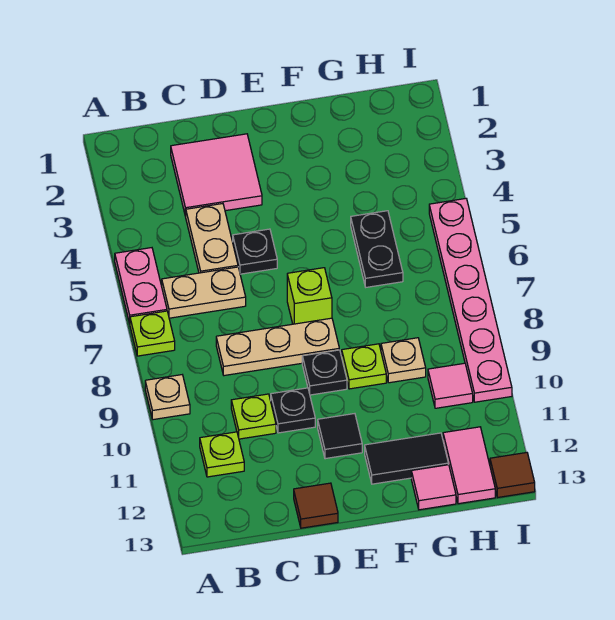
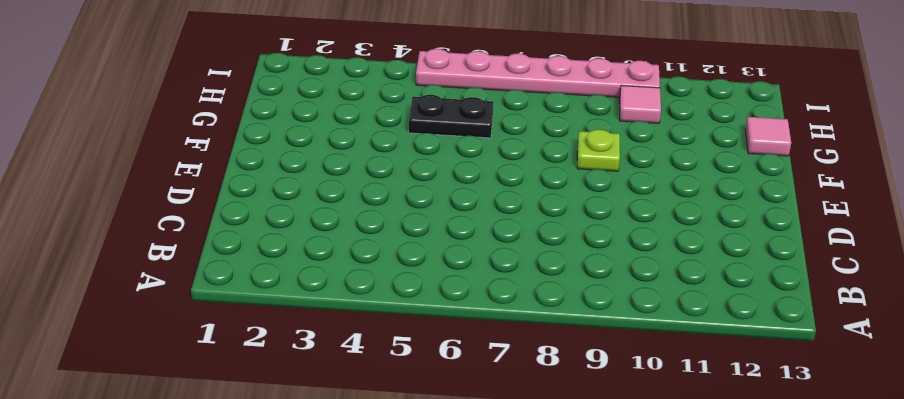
none -> pink 1x2 plate [115,248,167,324]
none -> lime 1x1 plate [130,311,175,356]
none -> tan 1x1 plate [145,375,190,420]

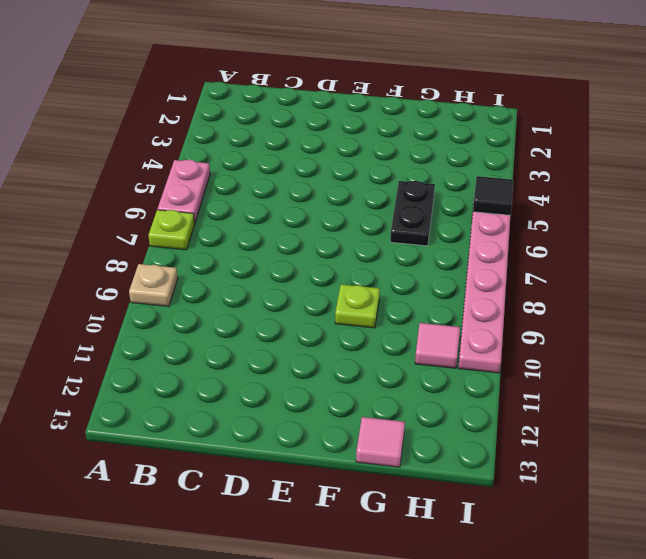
black 1x1 tile [473,176,513,215] -> black 1x1 tile moved to [318,414,362,459]
none -> tan 1x2 plate [162,267,246,318]
none -> lime 1x1 plate [200,432,244,477]
none -> pink 2x2 tile [171,134,262,217]

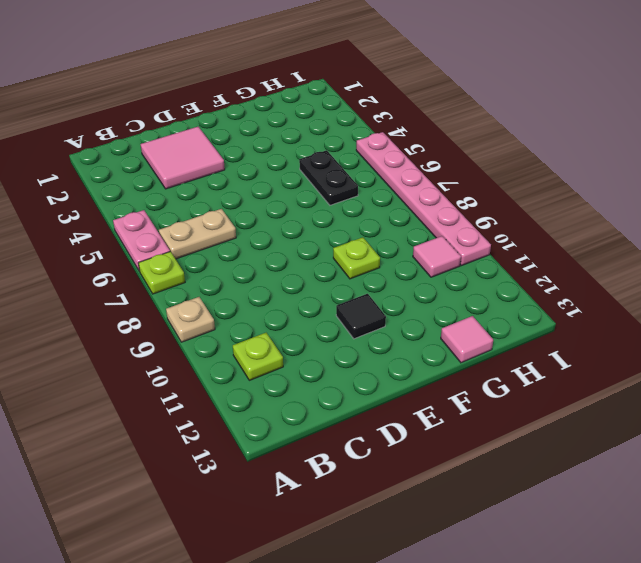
none -> tan 1x2 plate [186,204,238,273]
none -> tan 1x3 plate [216,318,339,376]
none -> lime 1x1 plate [231,394,276,439]

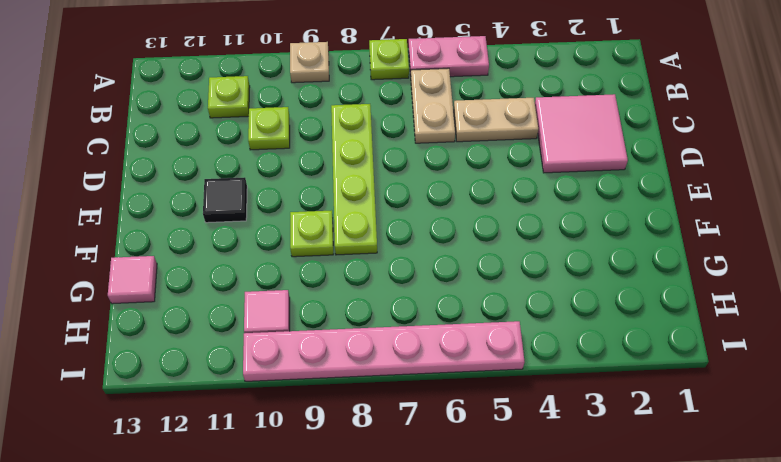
lime 1x4 plate [331,104,377,255] -> tan 1x3 plate [216,318,339,376]
none -> black 1x1 plate [233,229,277,274]
none -> black 1x1 plate [271,388,315,433]
none -> brown 1x1 tile [294,483,338,528]

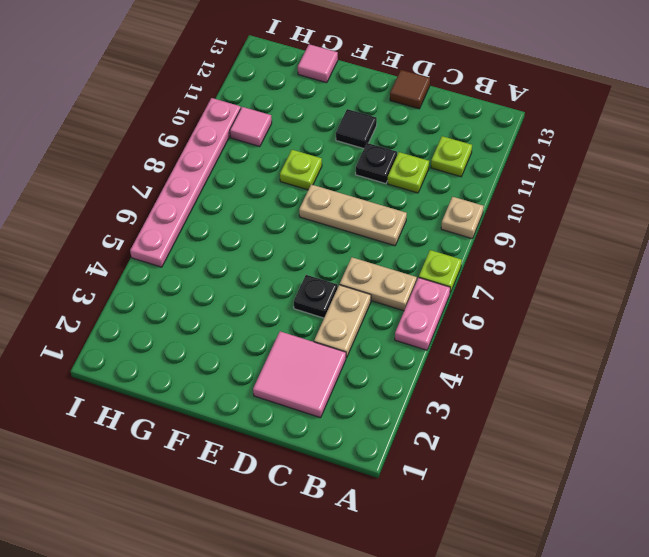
none -> lime 1x1 brick [287,268,332,324]
none -> black 1x1 plate [302,350,347,395]
none -> black 1x2 tile [365,433,448,484]

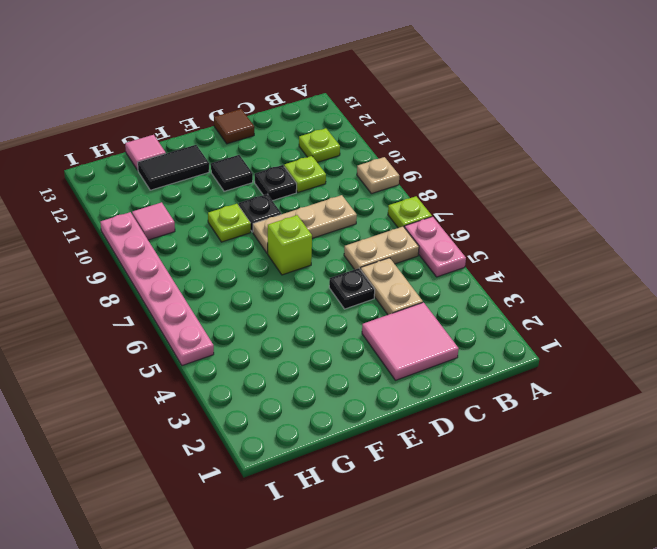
none -> black 1x2 plate [351,211,403,287]
none -> tan 1x1 plate [381,338,426,383]
none -> pink 1x2 tile [443,427,495,504]

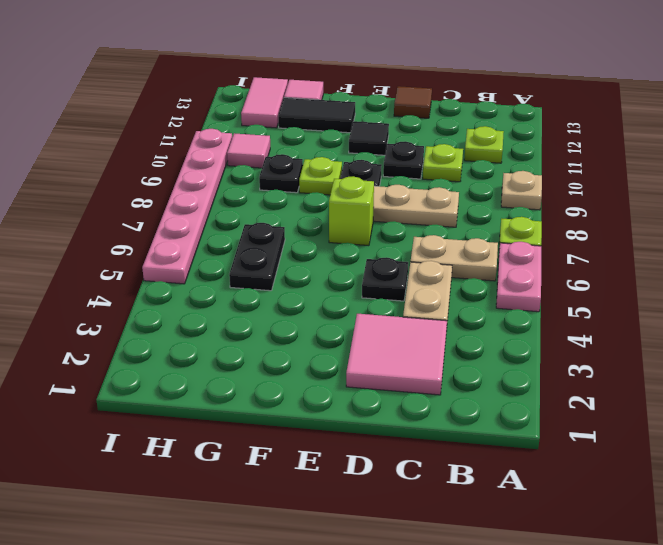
black 1x1 plate [259,154,303,193] -> tan 1x1 plate [381,338,426,383]
none -> brown 1x1 tile [490,452,535,498]

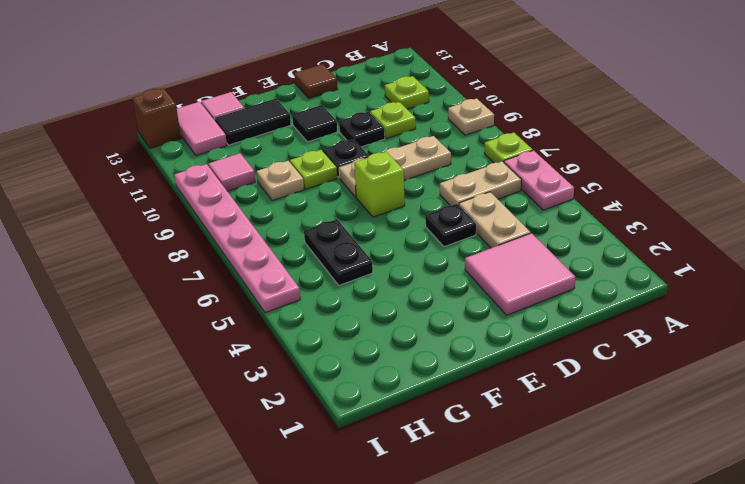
brown 1x1 brick [132,88,181,148] -> brown 1x1 tile [490,452,535,498]

